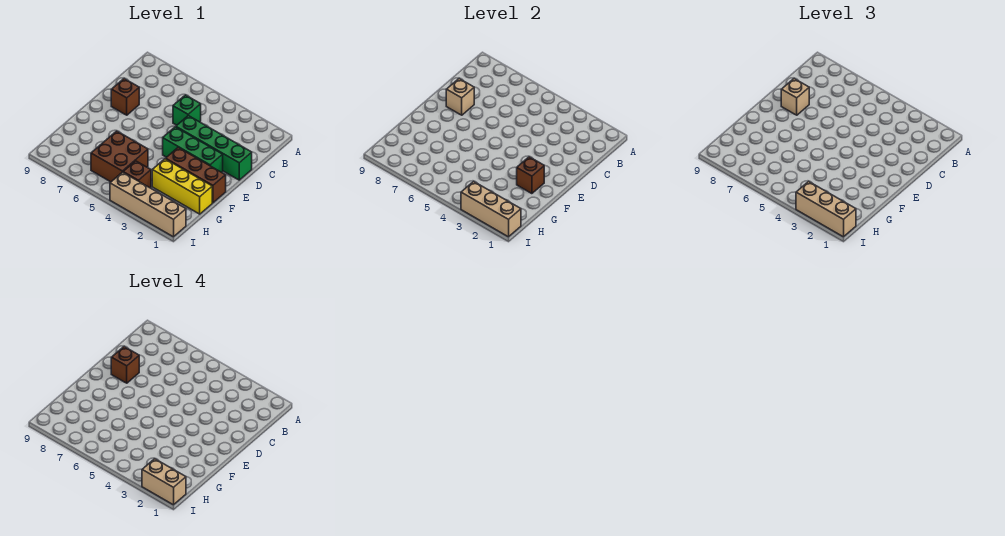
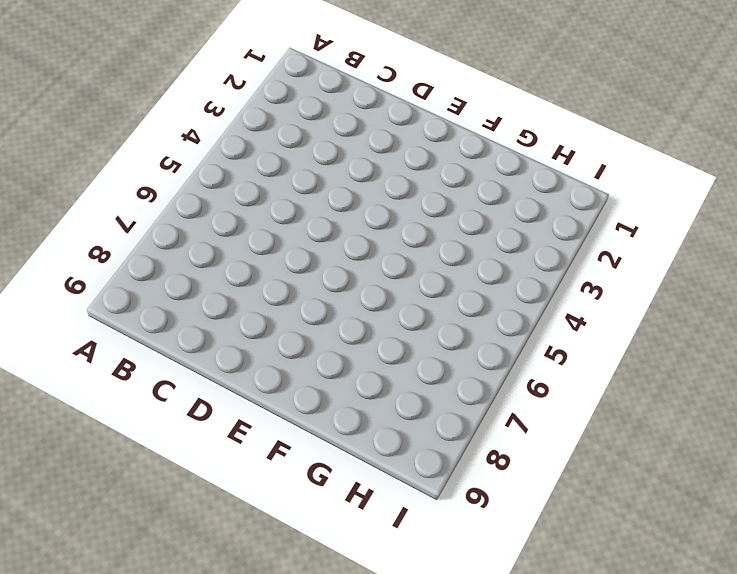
none -> green 1x1 brick [173,95,201,125]
none -> green 1x4 brick [176,116,252,180]
none -> brown 1x1 brick [111,79,139,115]

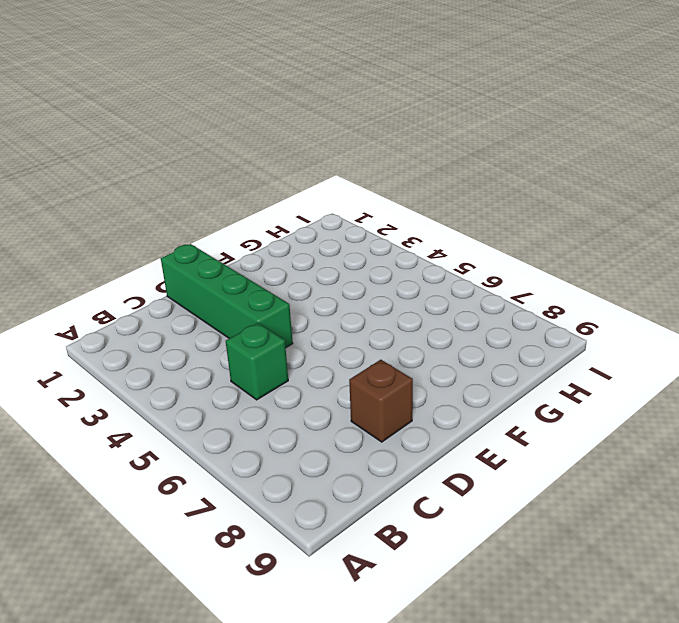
none -> green 1x3 brick [163,127,223,172]
none -> brown 1x3 brick [166,148,226,203]
none -> yellow 1x3 brick [152,159,212,214]

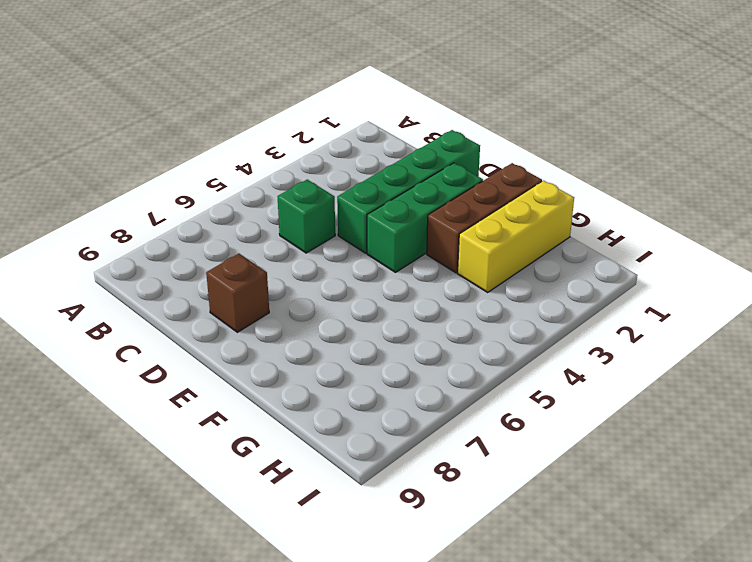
none -> brown 2x2 brick [91,131,148,182]
none -> brown 1x1 brick [123,161,151,188]
none -> tan 1x4 brick [110,172,186,237]

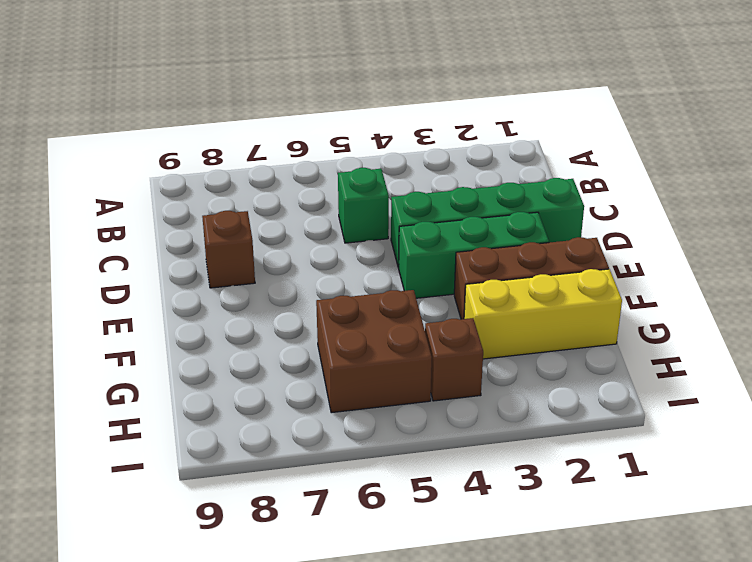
none -> tan 1x4 brick [110,172,186,237]
none -> tan 1x1 brick [446,79,474,115]
none -> brown 1x1 brick [517,157,544,194]

